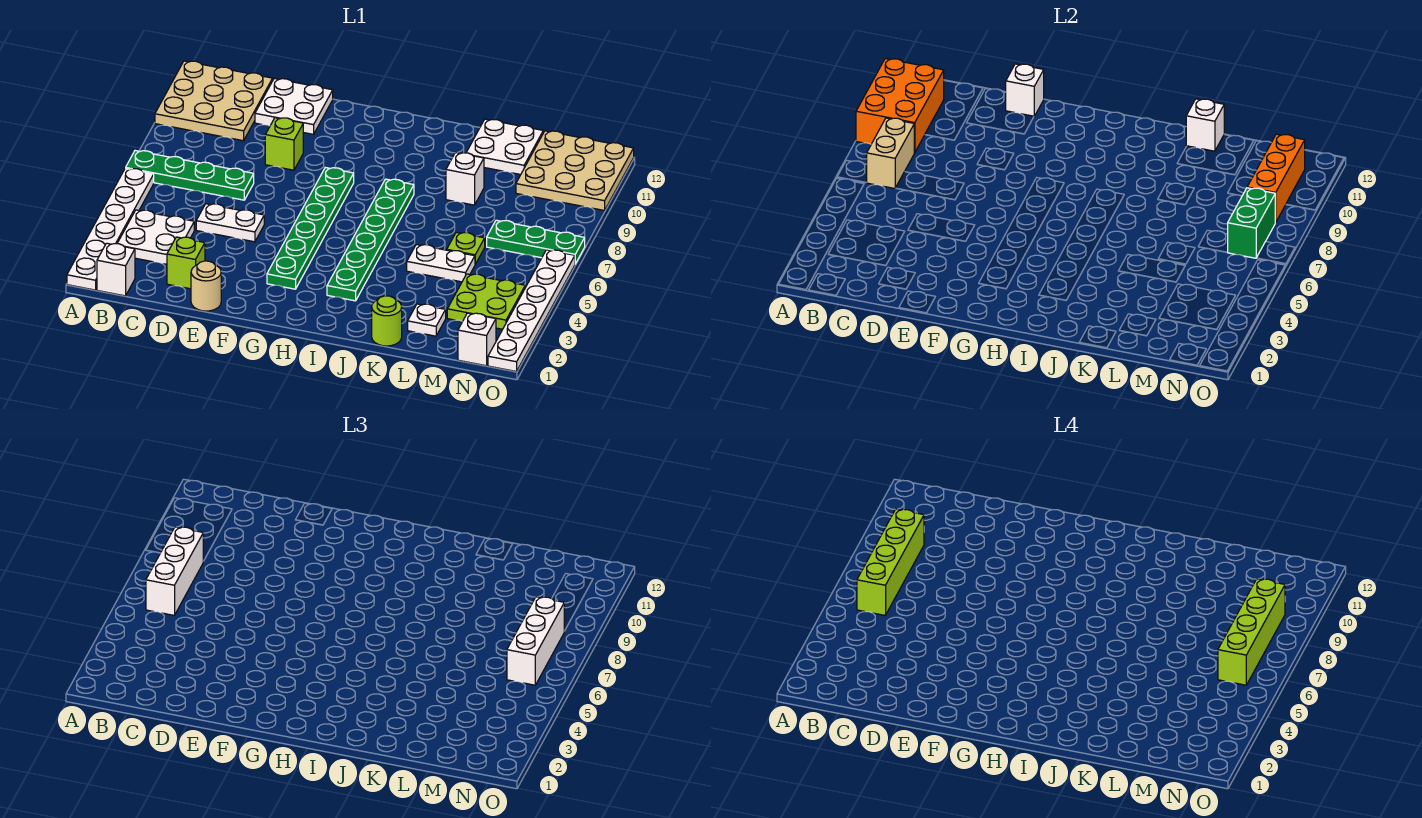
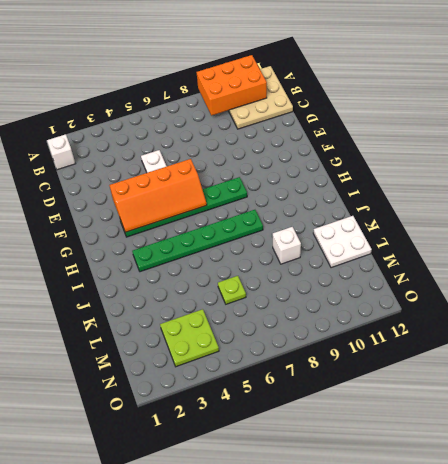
orange 2x4 slope [109,159,207,232] -> none
none -> white 1x6 plate [67,168,154,290]
none -> green 1x4 plate [126,151,254,200]
none -> white 2x2 plate [117,210,194,264]
none -> lime 1x1 brick [167,237,205,289]

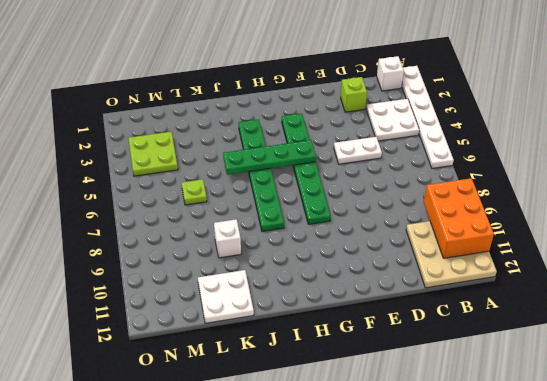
green 1x4 plate [223,140,316,175] -> green 1x4 plate moved to [126,151,254,200]
none -> white 2x2 plate [255,78,333,134]
none -> tan 1x1 round brick [191,261,221,311]
none -> lime 1x1 brick [265,118,303,170]
none -> lime 1x1 round brick [372,296,402,346]

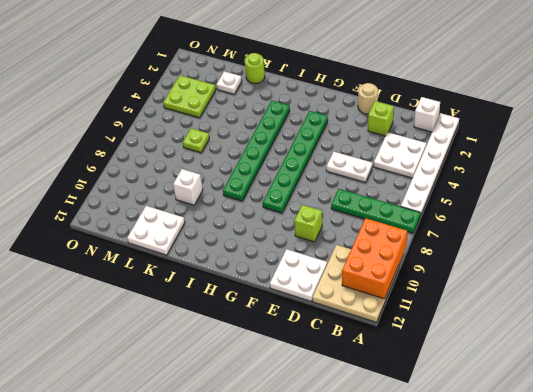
none -> white 1x2 plate [407,244,475,282]
none -> green 1x3 plate [487,220,585,264]
none -> tan 3x3 plate [516,131,634,211]
none -> white 1x1 brick [458,313,496,366]

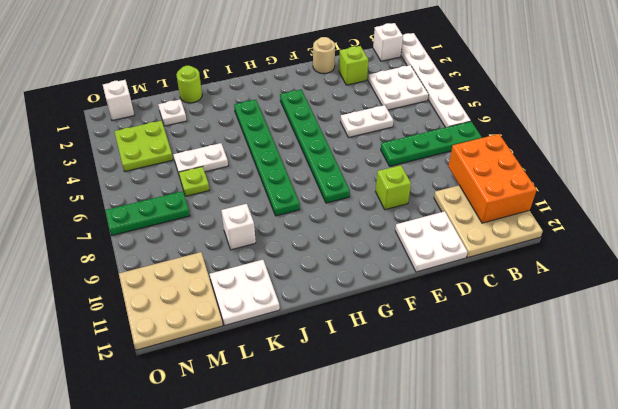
none -> white 1x6 plate [488,250,575,372]
none -> tan 1x2 brick [867,118,914,188]
none -> white 1x1 brick [1006,64,1044,116]
none -> white 1x1 brick [1186,99,1224,151]

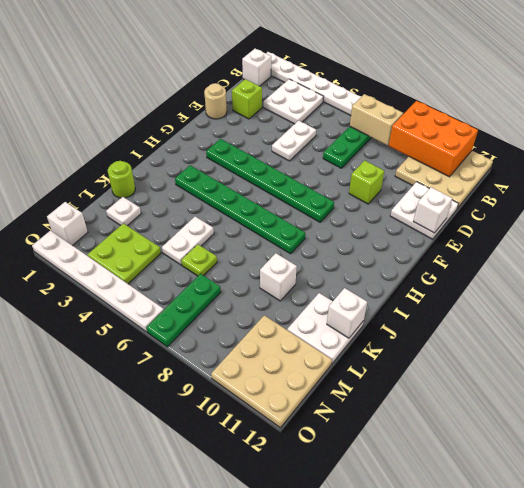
none -> green 1x2 brick [1227,188,1276,258]
none -> orange 1x3 brick [1247,134,1305,222]
none -> white 1x3 brick [146,527,203,615]
none -> white 1x3 brick [507,597,564,685]

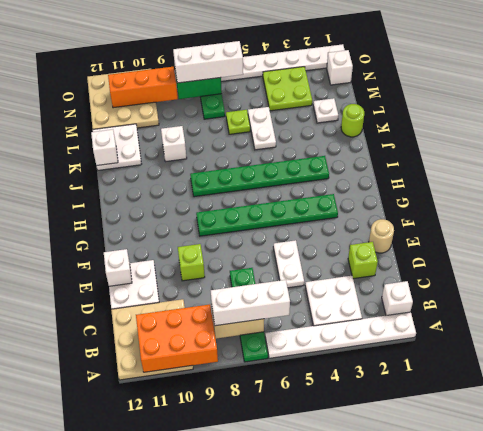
none -> lime 1x4 brick [857,509,924,615]
none -> lime 1x4 brick [1218,579,1285,685]

